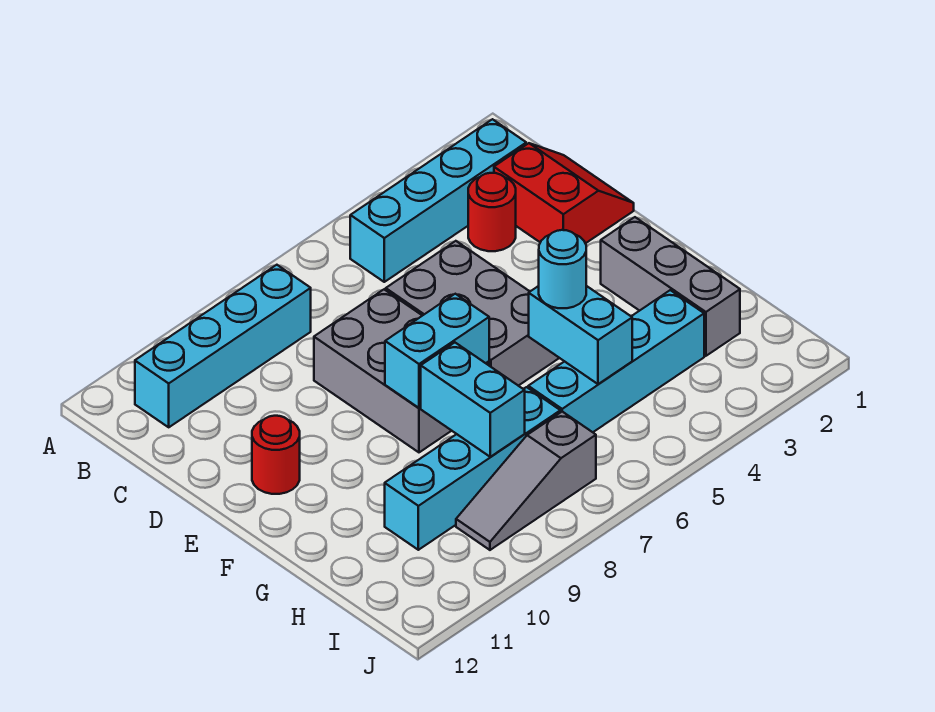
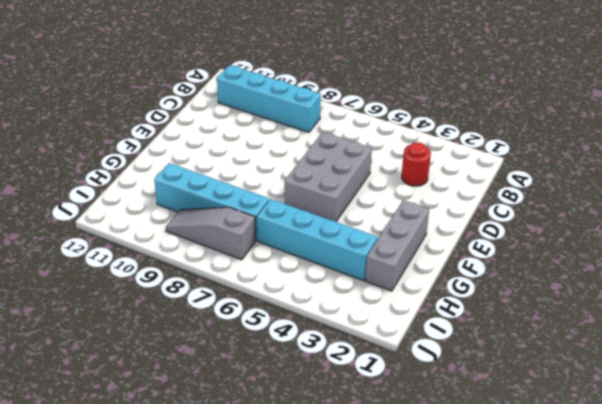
none -> cyan 1x4 brick [350,119,526,282]
none -> red 2x2 slope [494,143,634,243]
none -> grey 2x3 brick [314,290,489,452]

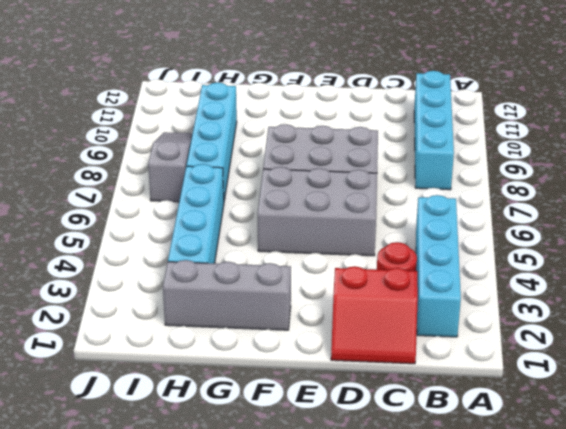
none -> red 1x1 round brick [252,416,300,494]
none -> cyan 1x2 brick [385,294,489,408]
none -> cyan 1x2 brick [529,286,632,384]

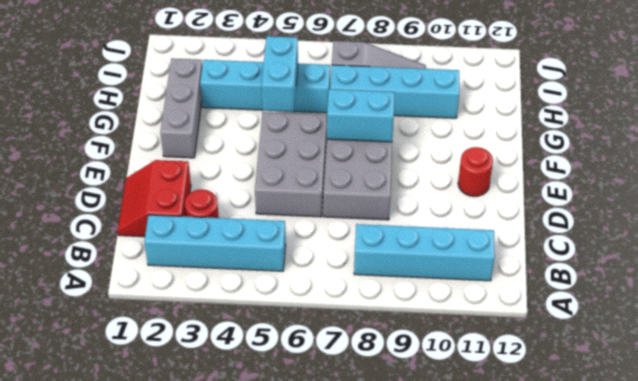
none -> cyan 1x2 brick [421,343,525,457]
none -> cyan 1x1 round brick [539,230,586,308]

